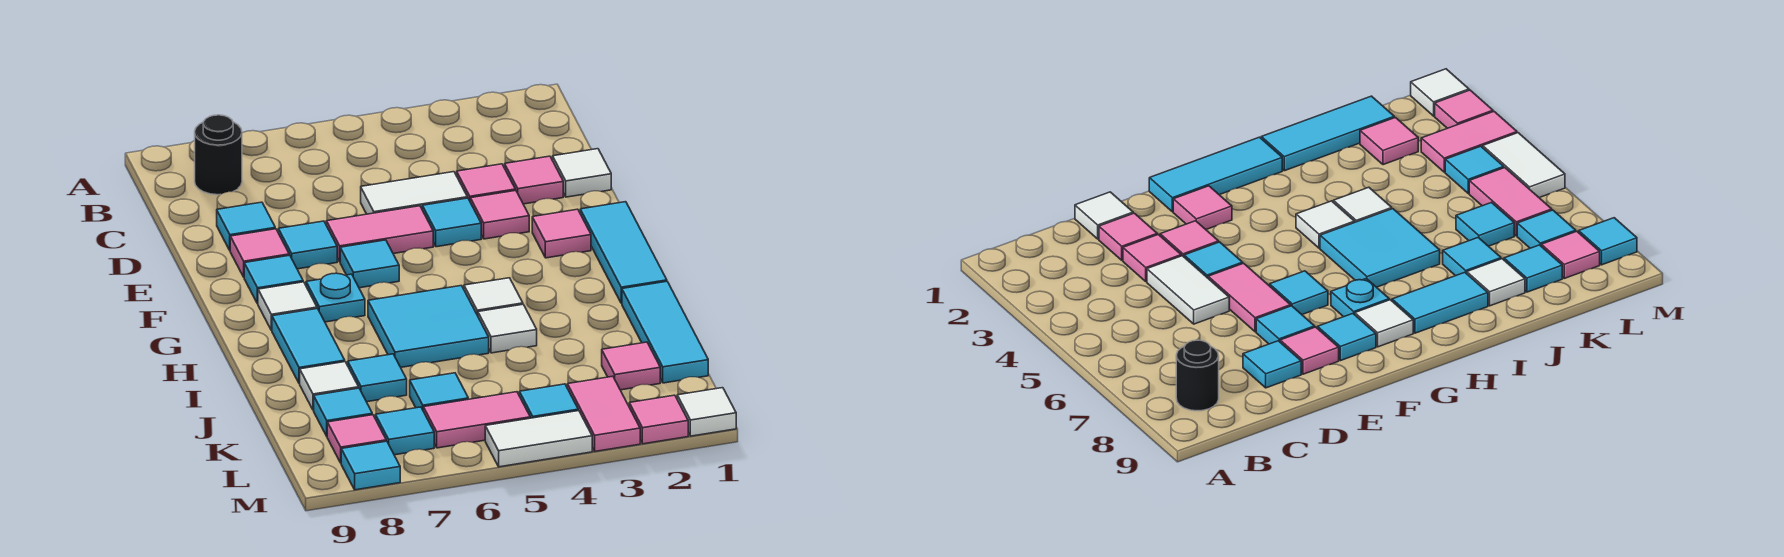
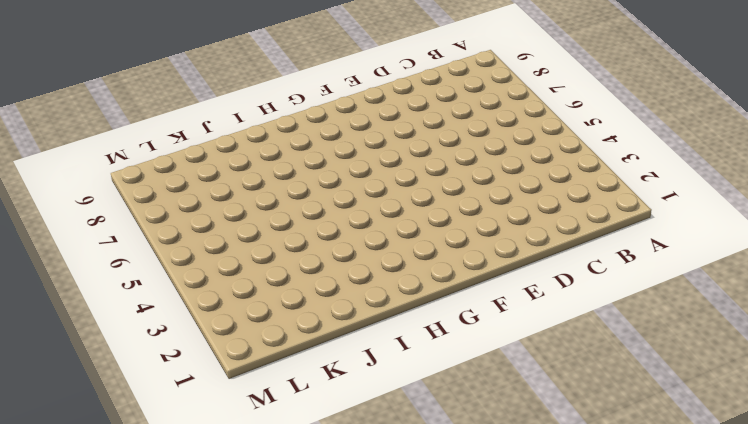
none -> black 1x1 round brick [195,115,242,195]
none -> white 1x1 tile [553,149,611,197]
none -> pink 1x1 tile [505,156,563,204]
none -> pink 1x1 tile [457,164,515,200]

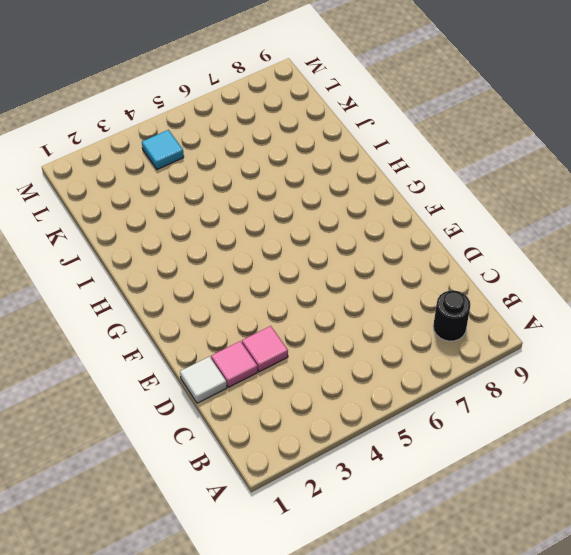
none -> white 1x2 tile [361,172,467,214]
none -> cyan 1x1 tile [217,202,275,250]
none -> pink 1x1 tile [470,190,529,239]
none -> cyan 1x1 tile [422,198,481,247]

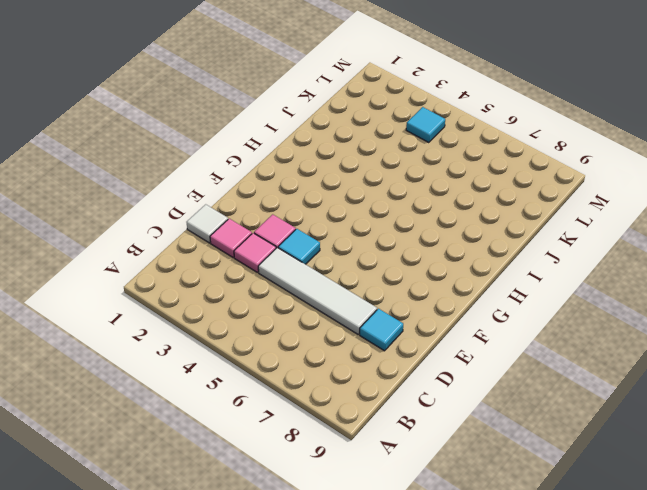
white 1x4 tile [258,248,377,334] -> white 1x2 tile [361,172,467,214]
none -> black 1x1 round brick [195,115,242,195]
none -> pink 1x2 tile [326,206,433,262]
none -> cyan 1x1 tile [278,221,337,269]
none -> pink 1x1 tile [230,229,289,277]

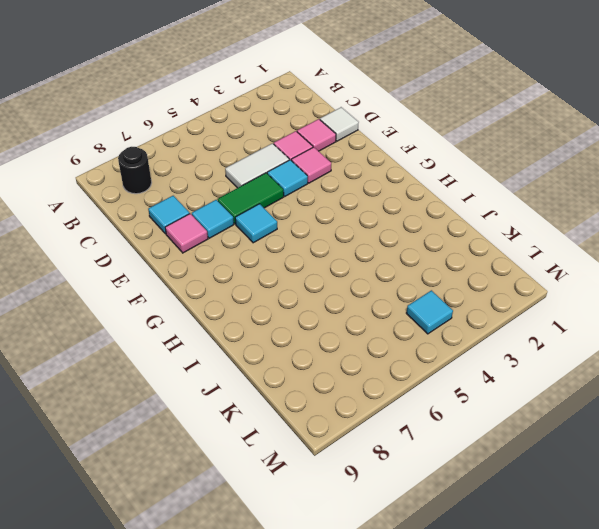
green 1x2 tile [217,173,284,224] -> pink 1x2 tile [326,206,433,262]
none -> cyan 1x3 tile [580,202,667,303]
none -> pink 1x1 tile [532,209,591,258]
none -> cyan 1x1 tile [244,255,303,304]
none -> cyan 1x1 plate [306,273,365,322]

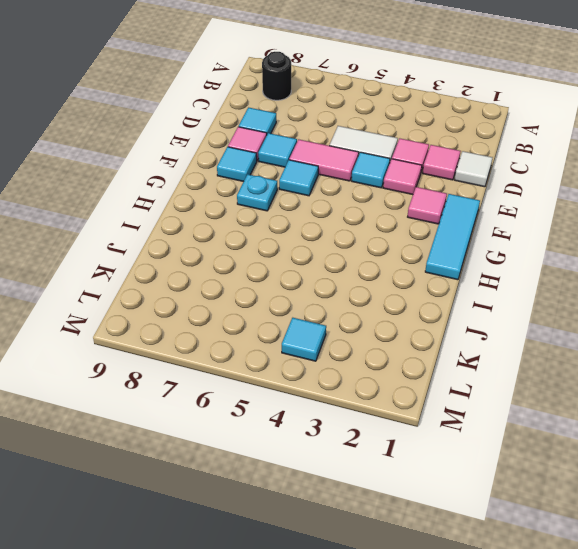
none -> white 1x1 tile [258,282,317,331]
none -> white 1x1 tile [464,278,523,316]
none -> cyan 2x2 tile [368,286,489,367]
none -> cyan 1x2 tile [272,309,345,384]

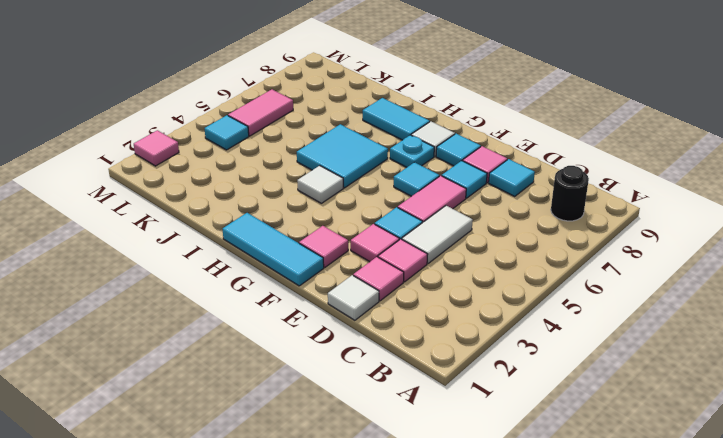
none -> cyan 1x3 tile [622,281,708,383]
none -> white 1x1 tile [478,304,537,353]
none -> cyan 1x1 tile [348,354,407,402]
none -> white 1x1 tile [300,362,359,410]

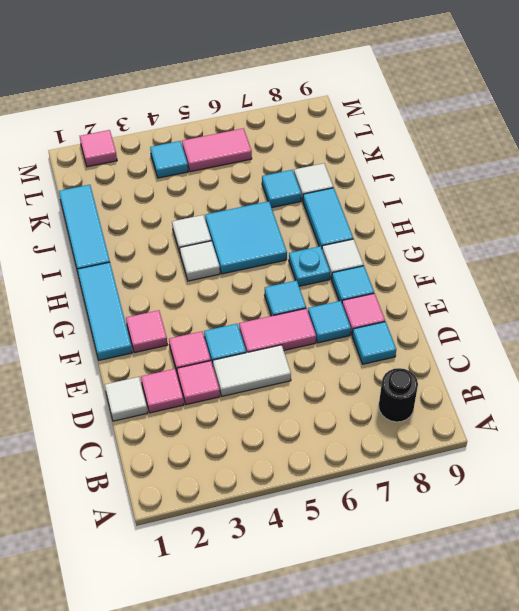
none -> pink 1x1 tile [602,342,660,390]
none -> cyan 1x1 tile [410,373,468,409]
none -> cyan 1x1 tile [314,388,372,436]
none -> pink 1x2 tile [567,376,640,451]

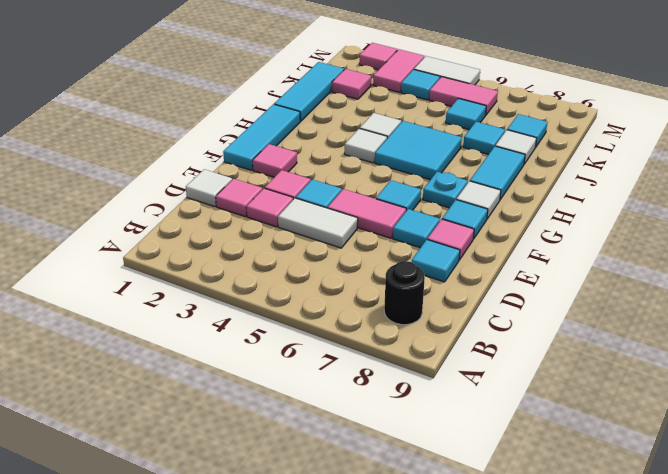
none -> cyan 1x1 tile [375,407,434,455]
none -> pink 1x1 tile [327,415,386,463]
none -> white 1x1 tile [677,388,736,436]
none -> cyan 1x1 tile [341,441,400,490]

